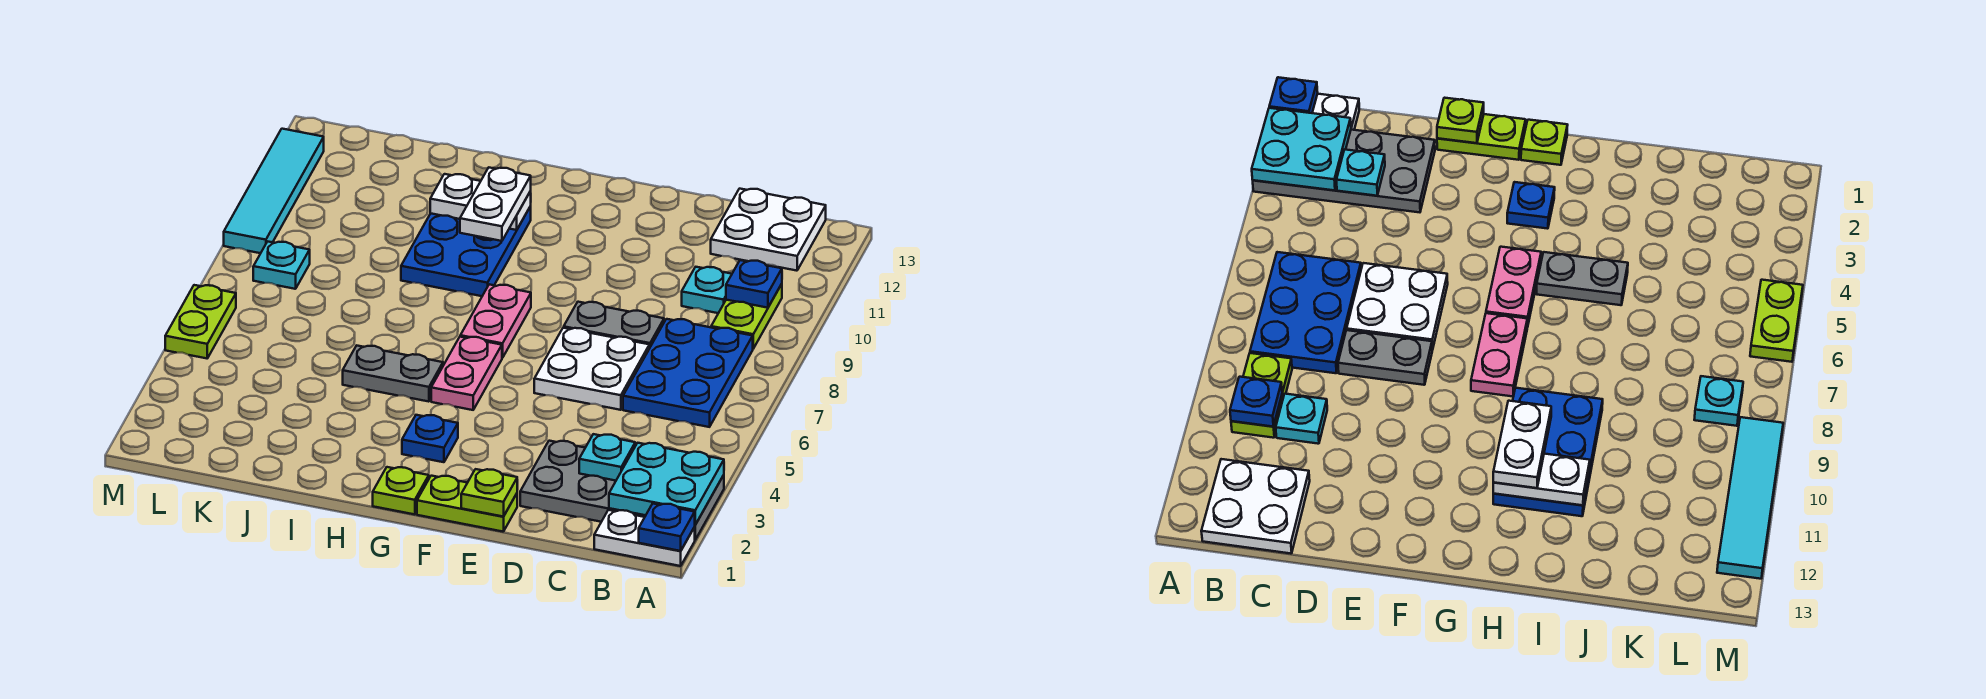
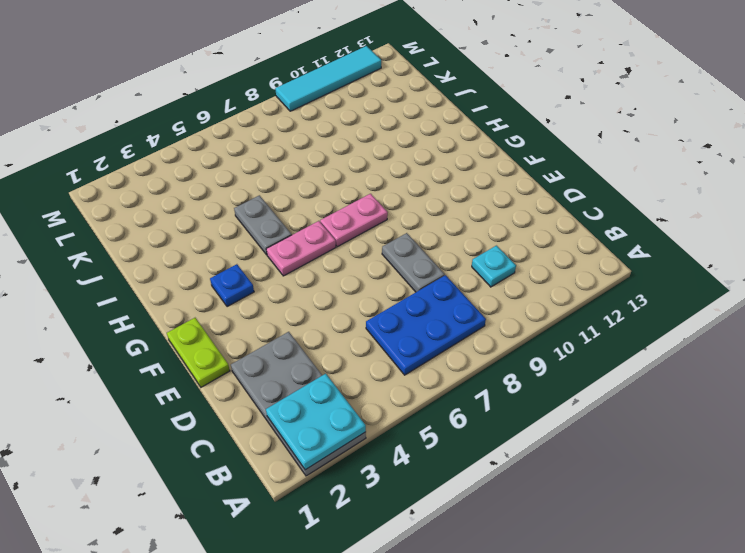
none -> white 1x2 plate [594,510,695,566]
none -> lime 1x2 plate [711,284,782,349]
none -> white 2x2 plate [711,189,826,271]

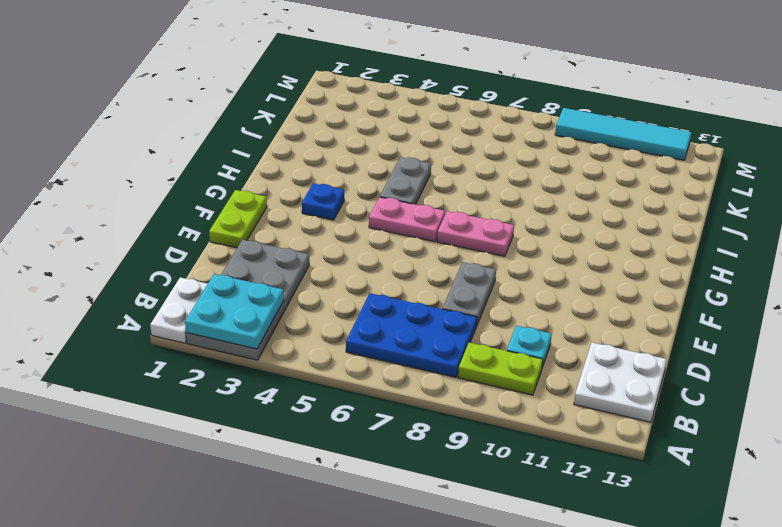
none -> white 2x2 plate [534,328,649,410]
none -> lime 1x1 plate [373,467,429,514]
none -> blue 2x3 plate [401,206,531,296]

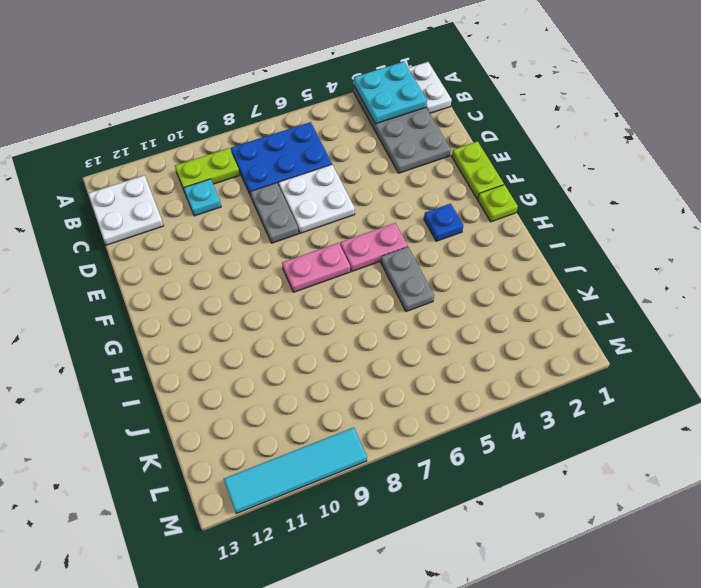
none -> blue 2x3 plate [401,206,531,296]
none -> cyan 1x1 plate [253,241,310,289]
none -> lime 1x2 plate [165,285,236,358]

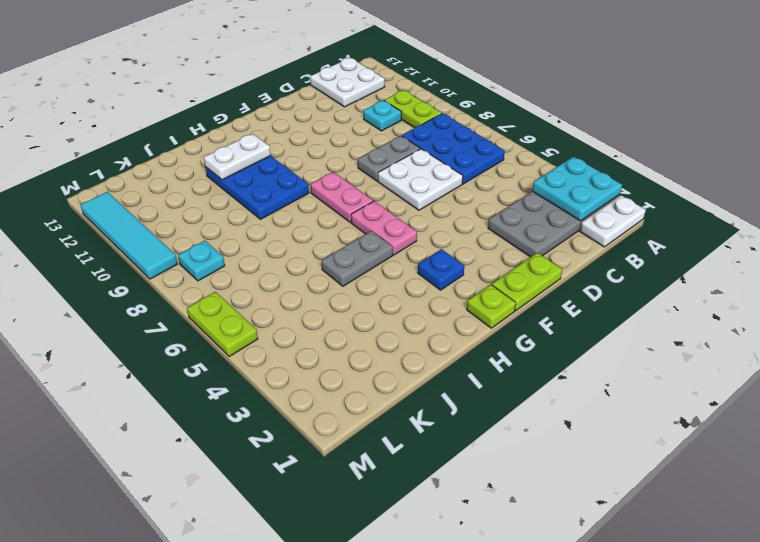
none -> blue 1x1 plate [639,504,695,551]
none -> blue 1x1 plate [726,260,782,308]
none -> cyan 1x1 plate [579,434,635,481]

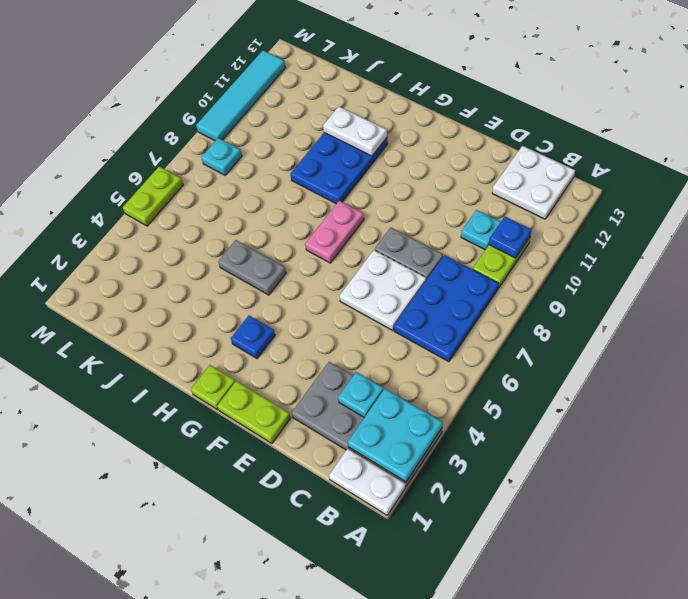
none -> pink 1x2 plate [431,337,502,410]
none -> blue 1x1 plate [639,504,695,551]
none -> lime 1x1 plate [461,469,517,517]

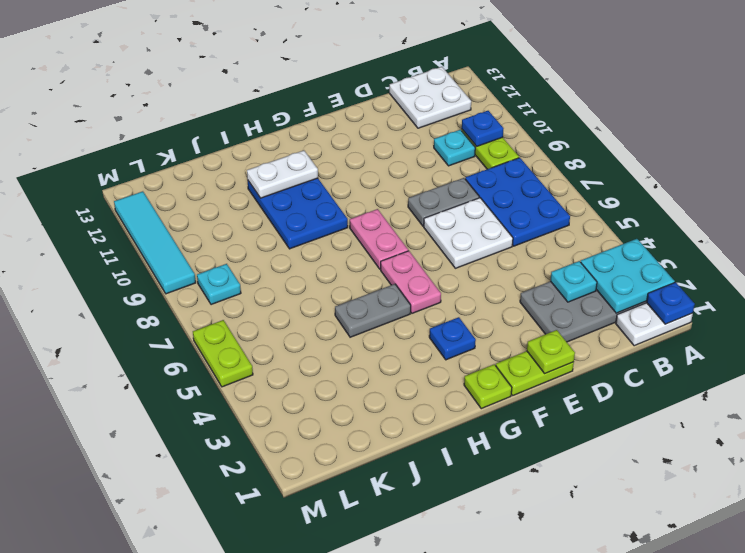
none -> white 1x2 plate [460,168,531,241]

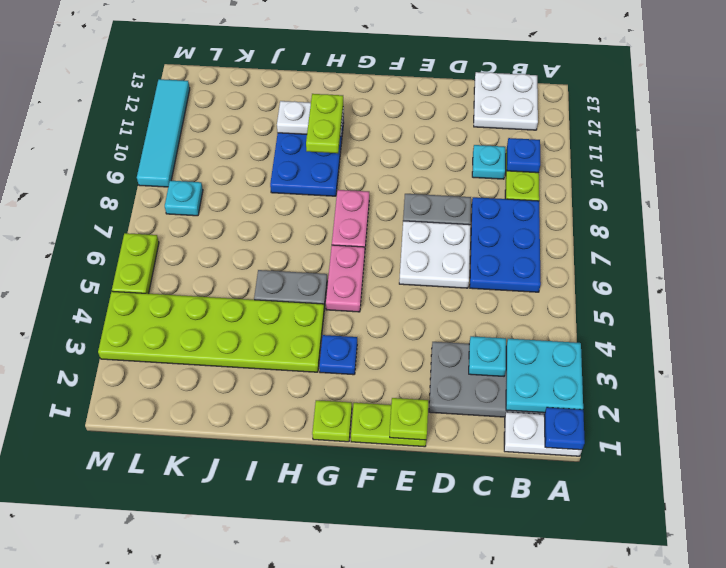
lime 2x6 plate [98,291,324,372] -> none
lime 1x2 plate [306,94,343,153] -> white 1x2 plate [460,168,531,241]

